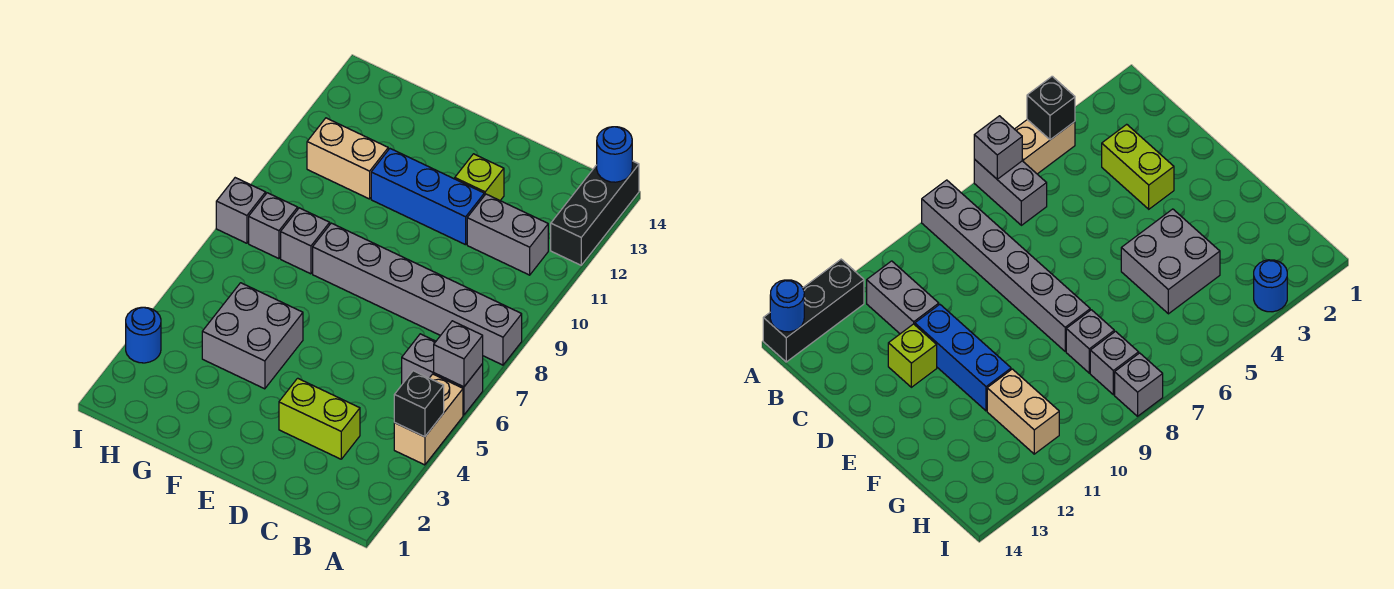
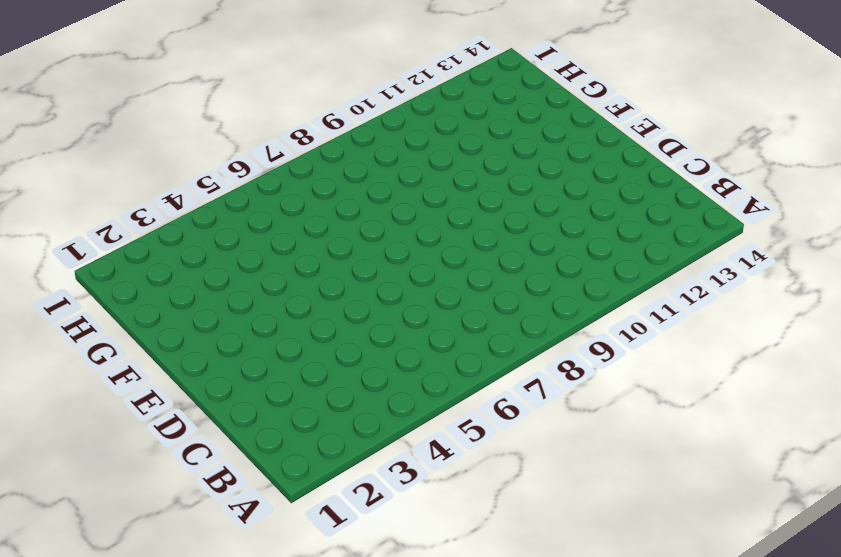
none -> tan 1x2 brick [394,374,463,465]
none -> grey 1x2 brick [402,334,483,415]
none -> grey 1x6 brick [313,223,522,365]

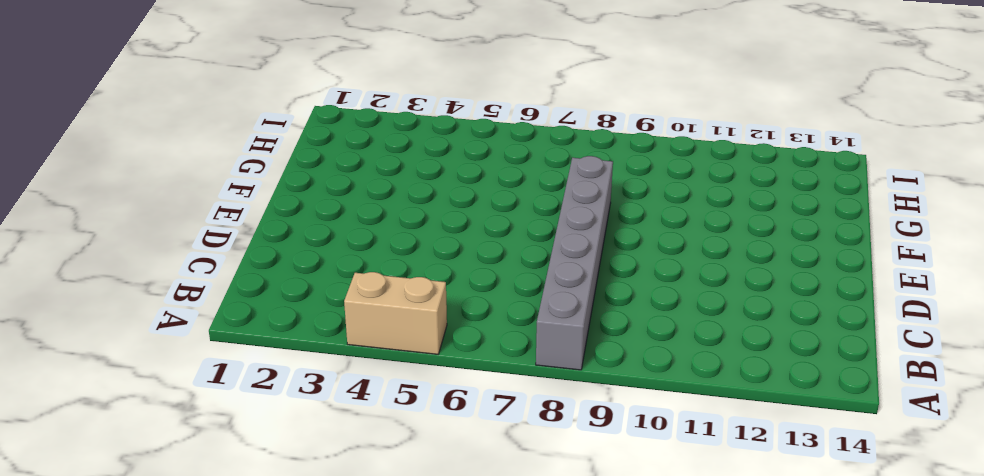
none -> grey 1x2 brick [402,334,483,415]
none -> black 1x3 brick [551,161,639,265]
none -> grey 1x2 brick [467,194,548,275]

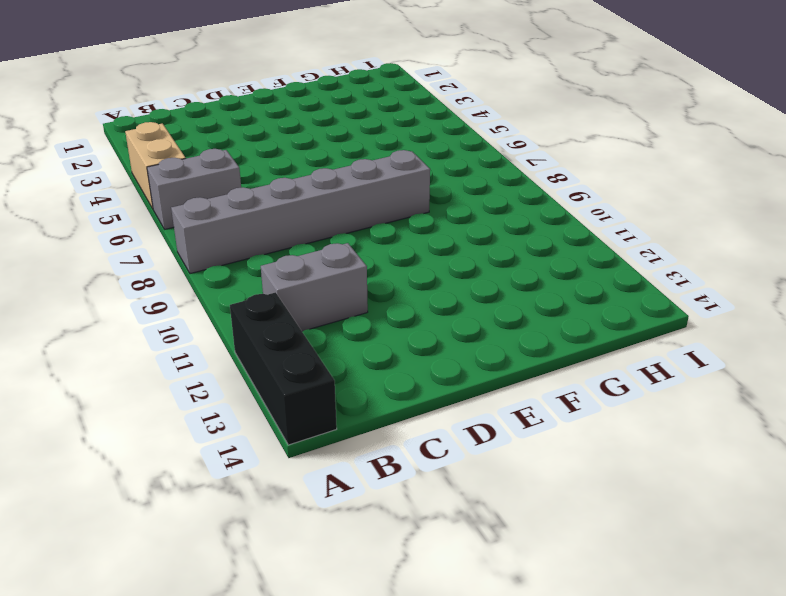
none -> lime 1x2 brick [279,378,360,459]
none -> blue 1x3 brick [371,149,484,245]
none -> lime 1x1 brick [455,154,504,200]

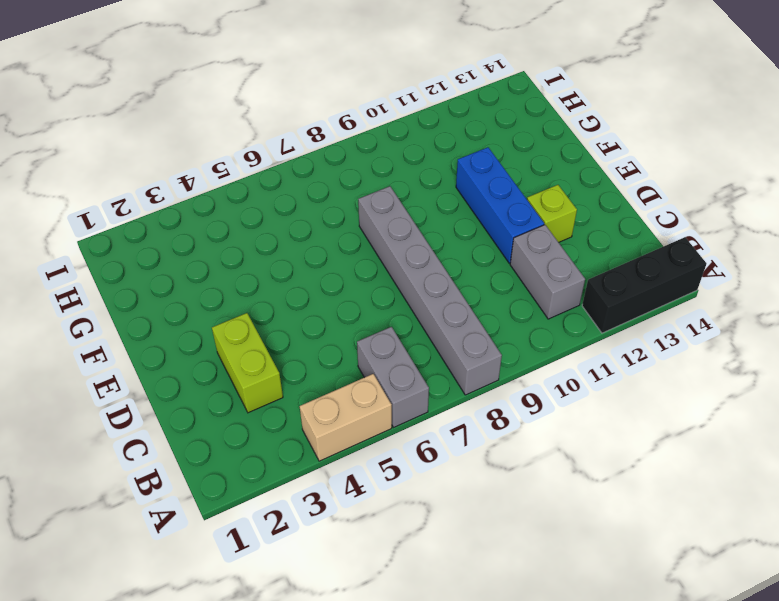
none -> grey 2x2 brick [202,283,303,389]
none -> grey 1x1 brick [281,208,330,274]
none -> tan 1x2 brick [307,118,388,199]

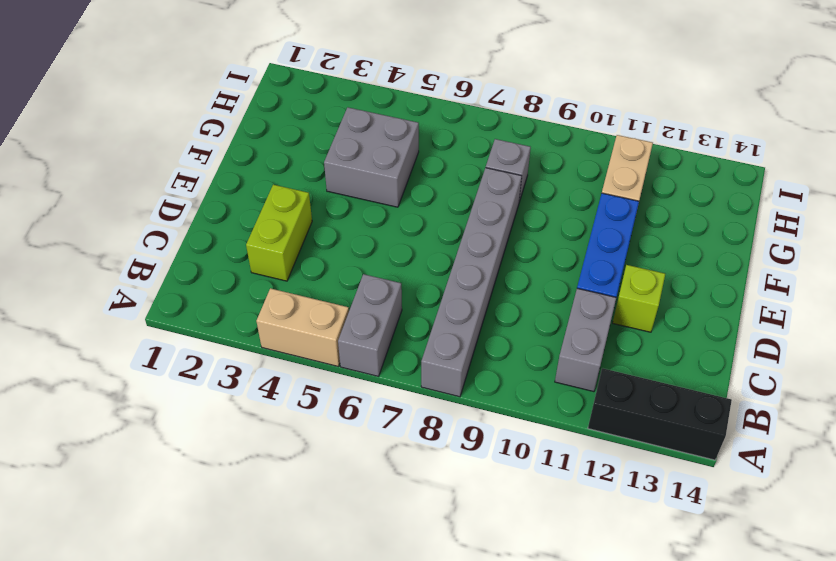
none -> grey 1x1 brick [249,193,298,259]
none -> blue 1x1 round brick [126,307,161,363]
none -> grey 1x1 brick [216,178,266,243]

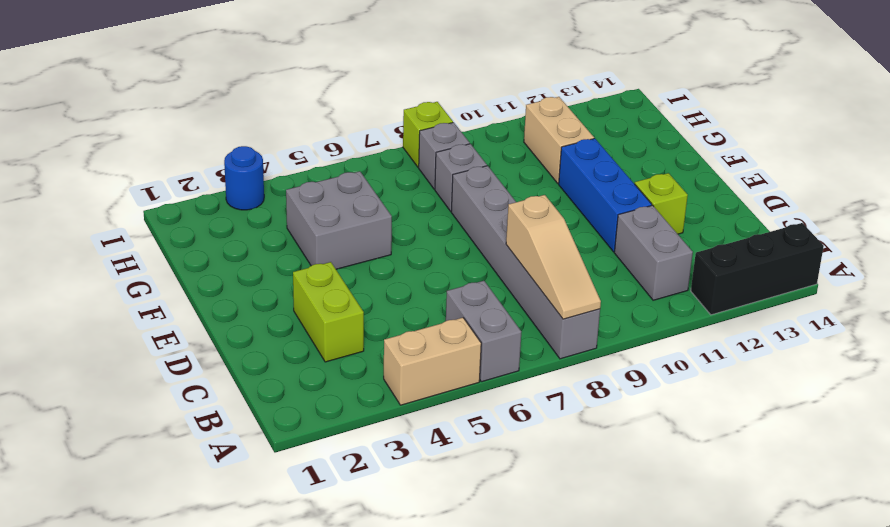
tan 1x3 slope [506,195,601,319] -> none
lime 1x1 brick [403,102,453,167] -> grey 1x1 brick [216,178,266,243]
none -> black 1x1 brick [394,371,444,437]
none -> grey 1x1 brick [434,321,483,387]
none -> blue 1x1 round brick [597,127,632,182]

